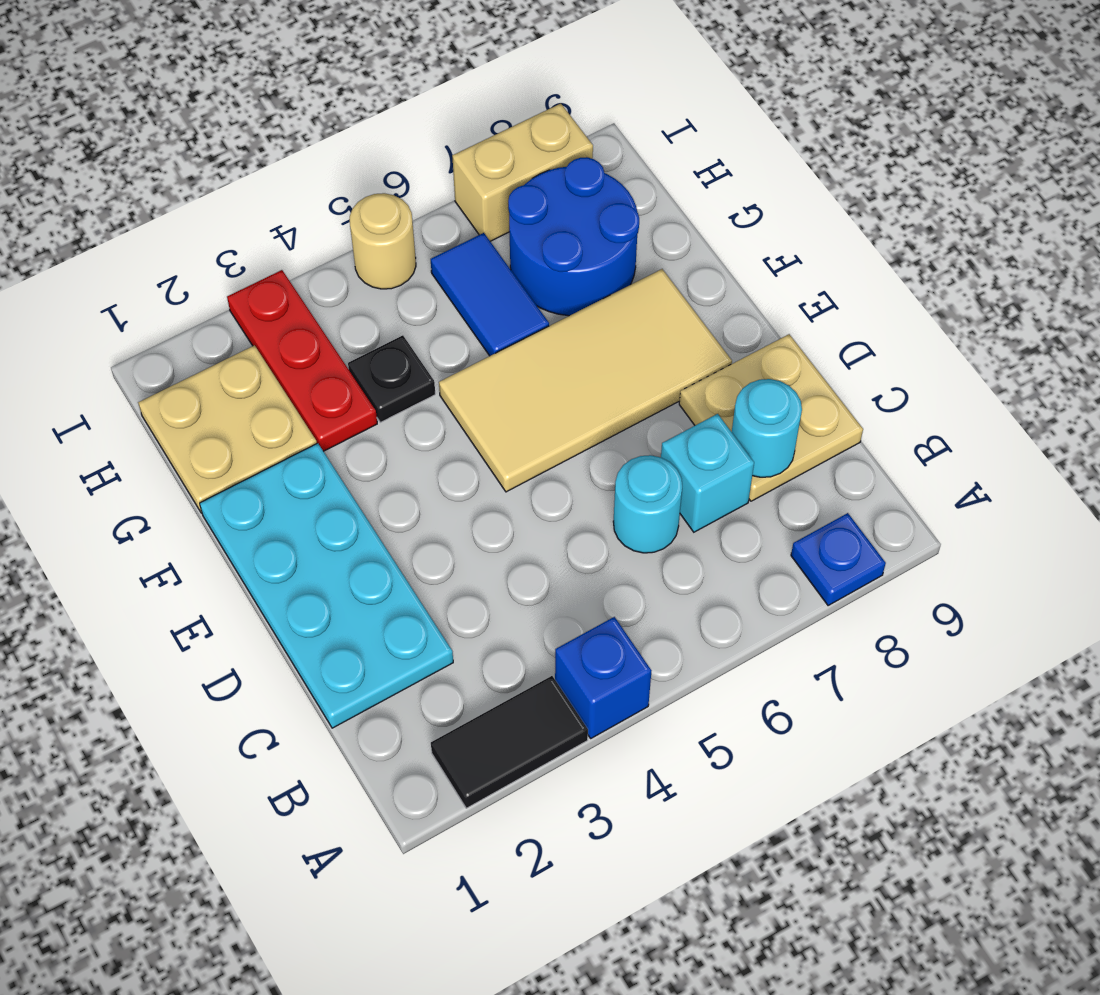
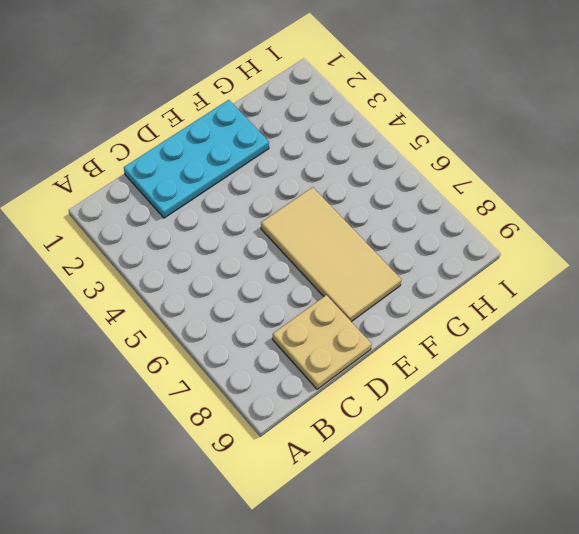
none -> black 1x2 tile [431,676,588,808]
none -> blue 1x1 brick [555,617,651,738]
none -> blue 1x1 plate [791,513,886,606]

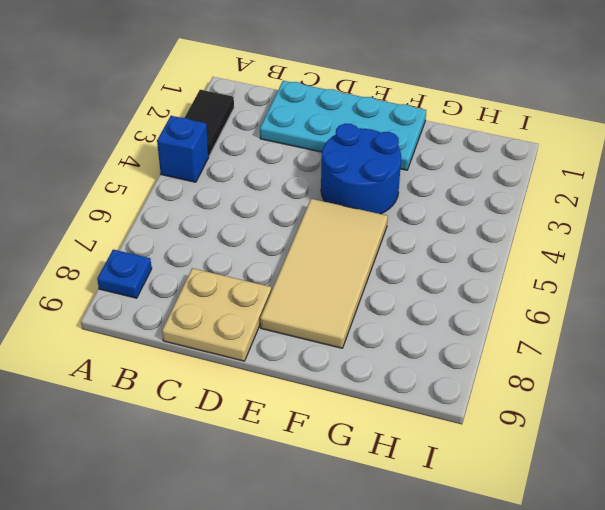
blue 2x2 round brick [321,124,401,214] -> blue 2x2 round brick moved to [508,157,639,316]
none -> cyan 1x1 round brick [613,455,682,553]
none -> cyan 1x1 brick [661,414,754,532]
none -> tan 2x2 plate [138,345,317,513]

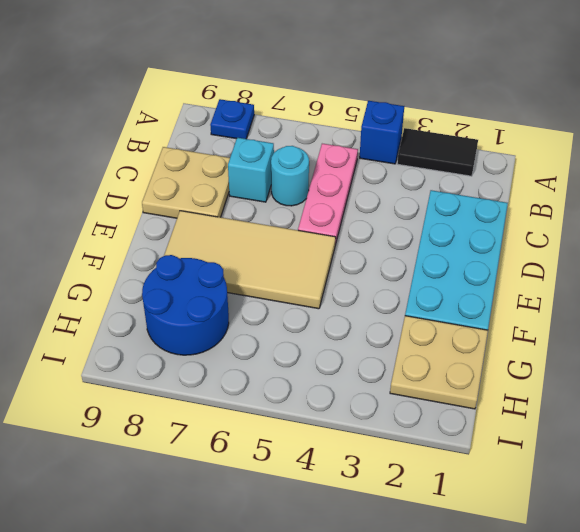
pink 1x3 plate [298,144,358,245] -> none
none -> red 1x3 plate [227,270,377,451]
none -> black 1x1 plate [348,335,435,422]
none -> blue 1x2 tile [431,233,549,356]

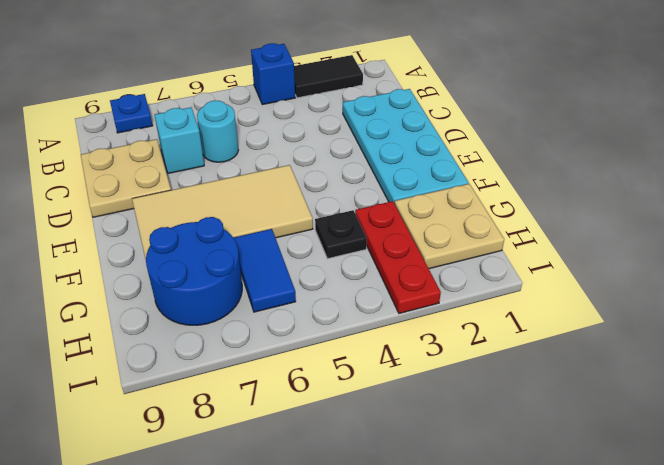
none -> tan 1x1 round brick [350,193,416,289]
none -> tan 1x2 brick [452,104,593,241]
none -> cyan 1x1 round brick [732,379,802,477]

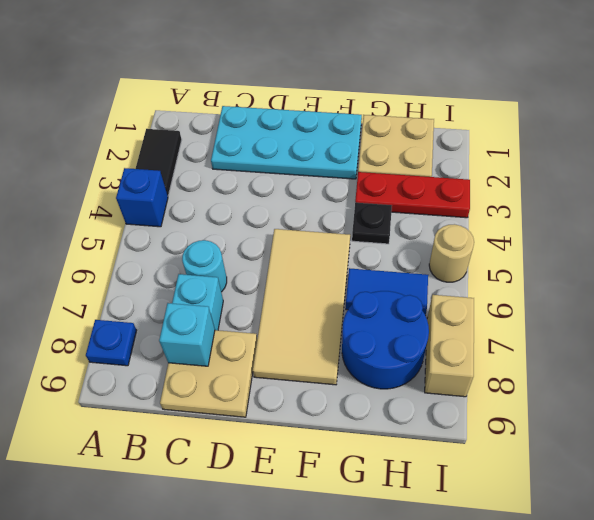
cyan 1x1 brick [159,303,215,366] -> cyan 1x1 round brick [732,379,802,477]

